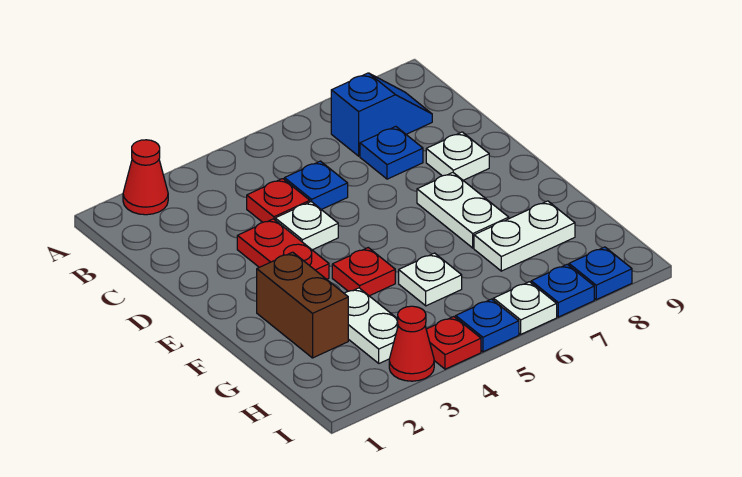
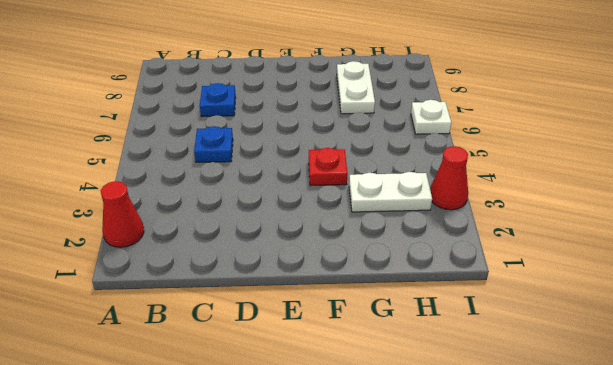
none -> blue 1x2 slope [331,73,432,156]
none -> red 1x1 plate [247,179,310,222]
none -> red 1x2 plate [237,219,329,279]

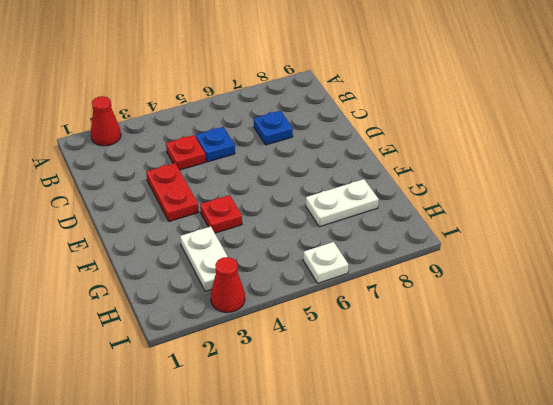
none -> blue 1x2 slope [331,73,432,156]
none -> white 1x1 plate [275,202,338,250]
none -> white 1x1 plate [426,132,489,180]

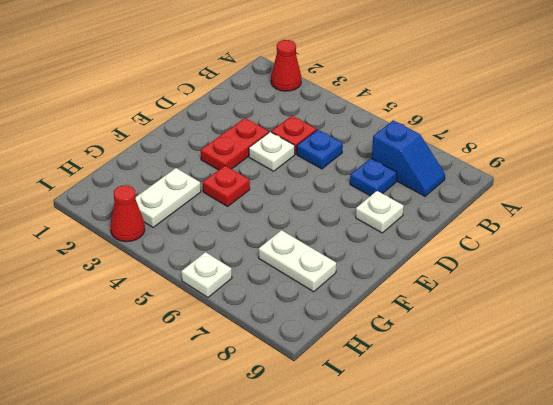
none -> white 1x2 plate [417,173,509,248]
none -> brown 1x2 brick [257,252,348,358]
none -> white 1x1 plate [399,253,462,306]

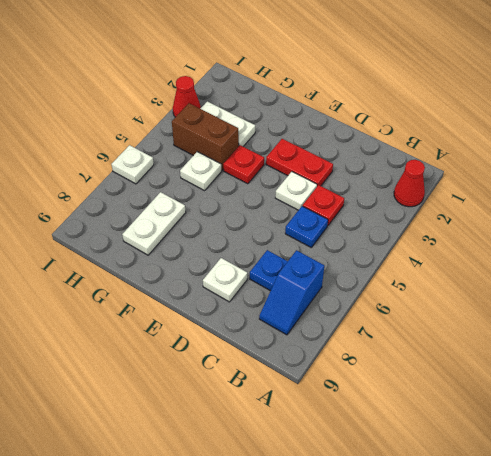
brown 1x2 brick [172,103,239,170] -> brown 1x2 brick moved to [257,252,348,358]
none -> white 1x2 plate [417,173,509,248]
none -> red 1x1 plate [426,317,481,369]
none -> blue 1x1 plate [456,299,519,352]

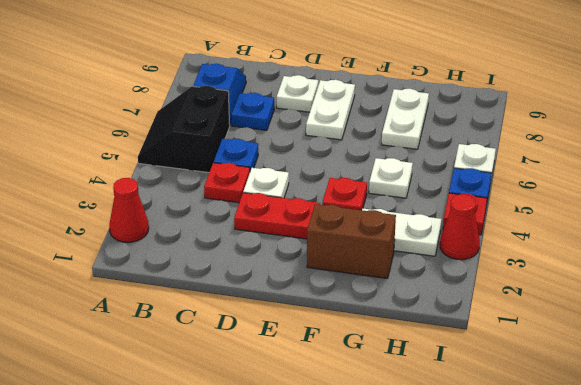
black 2x2 slope [138,86,230,173] -> none
white 1x2 plate [306,80,355,140] -> white 1x2 plate turned to [417,173,509,248]
none -> blue 1x1 plate [531,264,594,317]
none -> blue 1x1 plate [569,247,632,300]

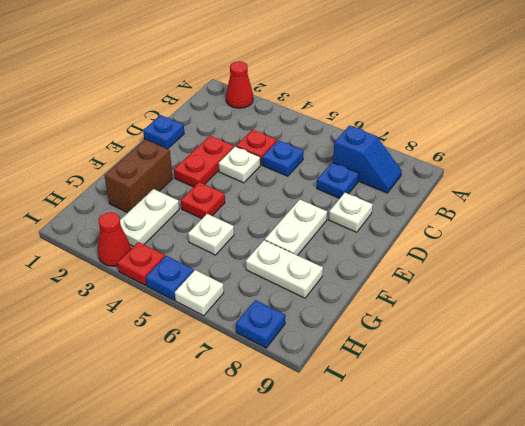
blue 1x1 plate [143,115,184,149] -> blue 1x1 plate moved to [531,264,594,317]

